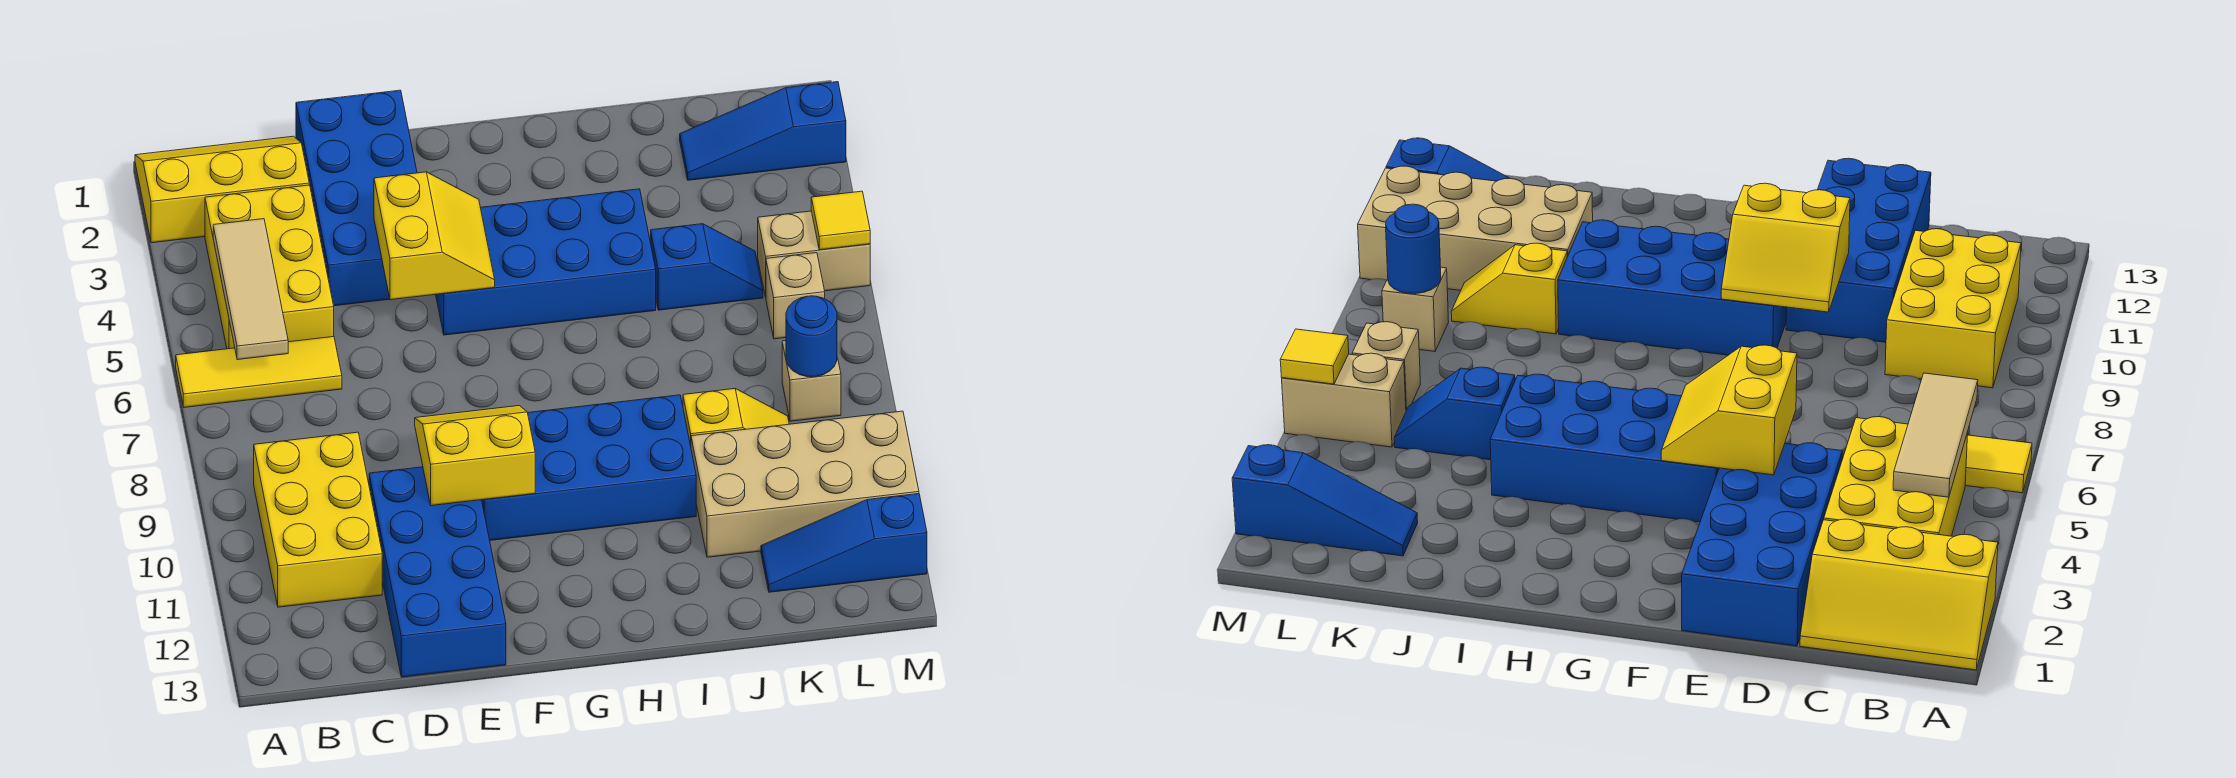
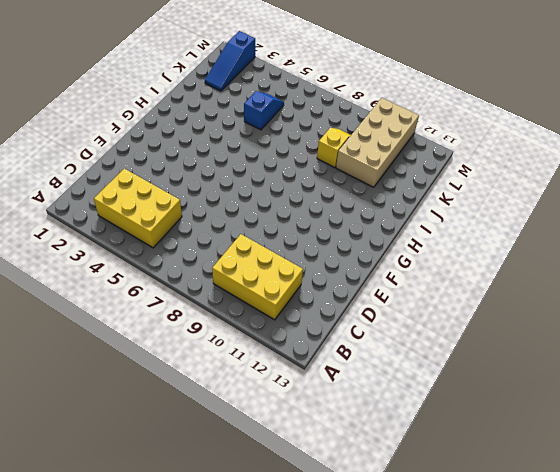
none -> yellow 2x3 slope [135,136,309,243]
none -> yellow 1x3 tile [176,337,342,407]
none -> blue 2x4 brick [296,90,417,306]

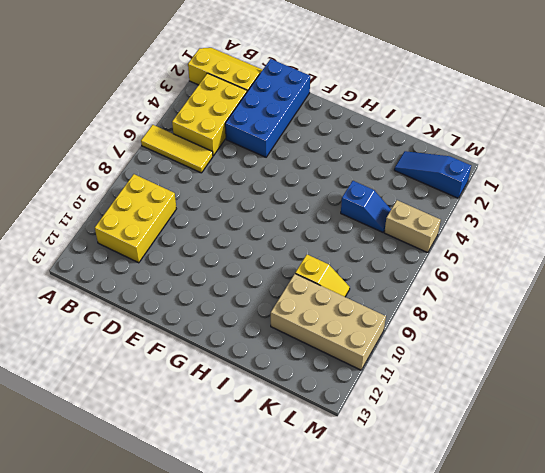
none -> blue 2x4 brick [369,467,506,677]
none -> blue 2x4 brick [436,189,656,335]
none -> blue 2x4 brick [482,395,696,540]

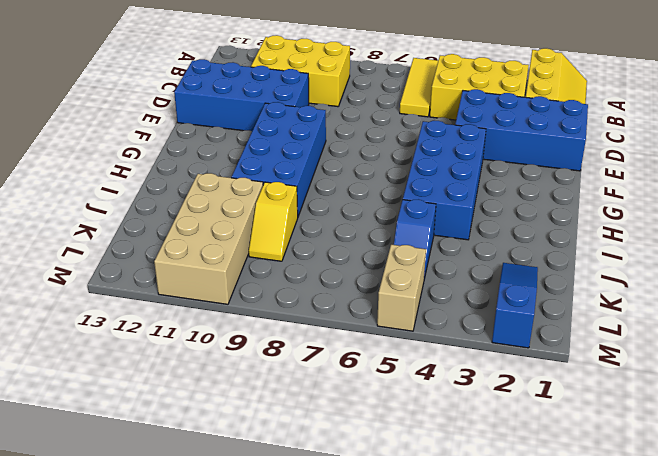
none -> blue 1x3 slope [761,494,927,592]
none -> tan 1x1 brick [766,253,825,339]
none -> tan 1x1 brick [782,340,841,421]

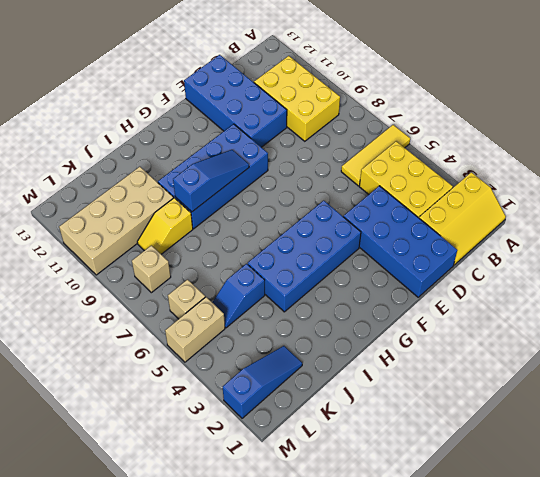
blue 1x3 slope [173,150,249,212] -> blue 1x3 slope moved to [761,494,927,592]
none -> tan 1x3 tile [213,219,288,360]
none -> yellow 2x2 slope [374,172,495,300]
none -> yellow 2x2 slope [415,406,535,506]

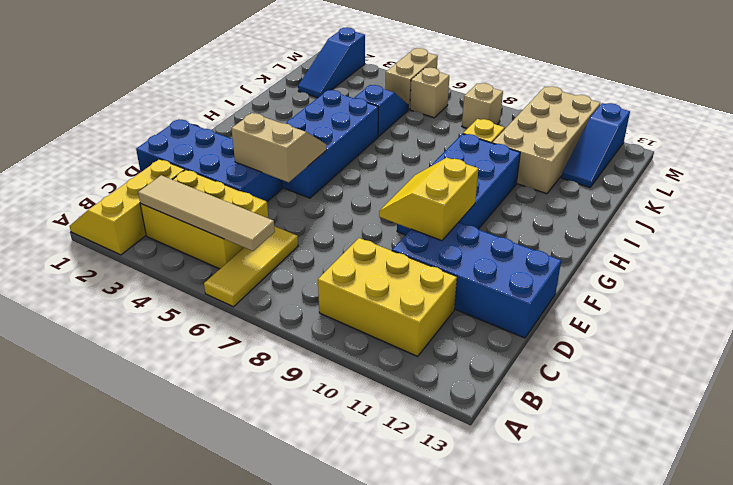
tan 1x4 tile [138,175,275,251] -> tan 1x3 tile [213,219,288,360]
tan 2x2 slope [231,113,327,182] -> yellow 2x2 slope [374,172,495,300]
none -> blue 1x1 round brick [786,296,837,377]
none -> yellow 1x1 tile [811,191,870,250]

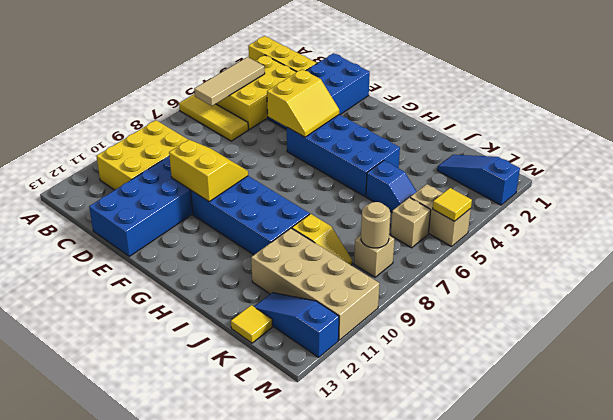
yellow 1x1 tile [231,305,272,343] -> none
tan 1x1 round brick [361,202,390,248] -> blue 1x1 round brick [786,296,837,377]

